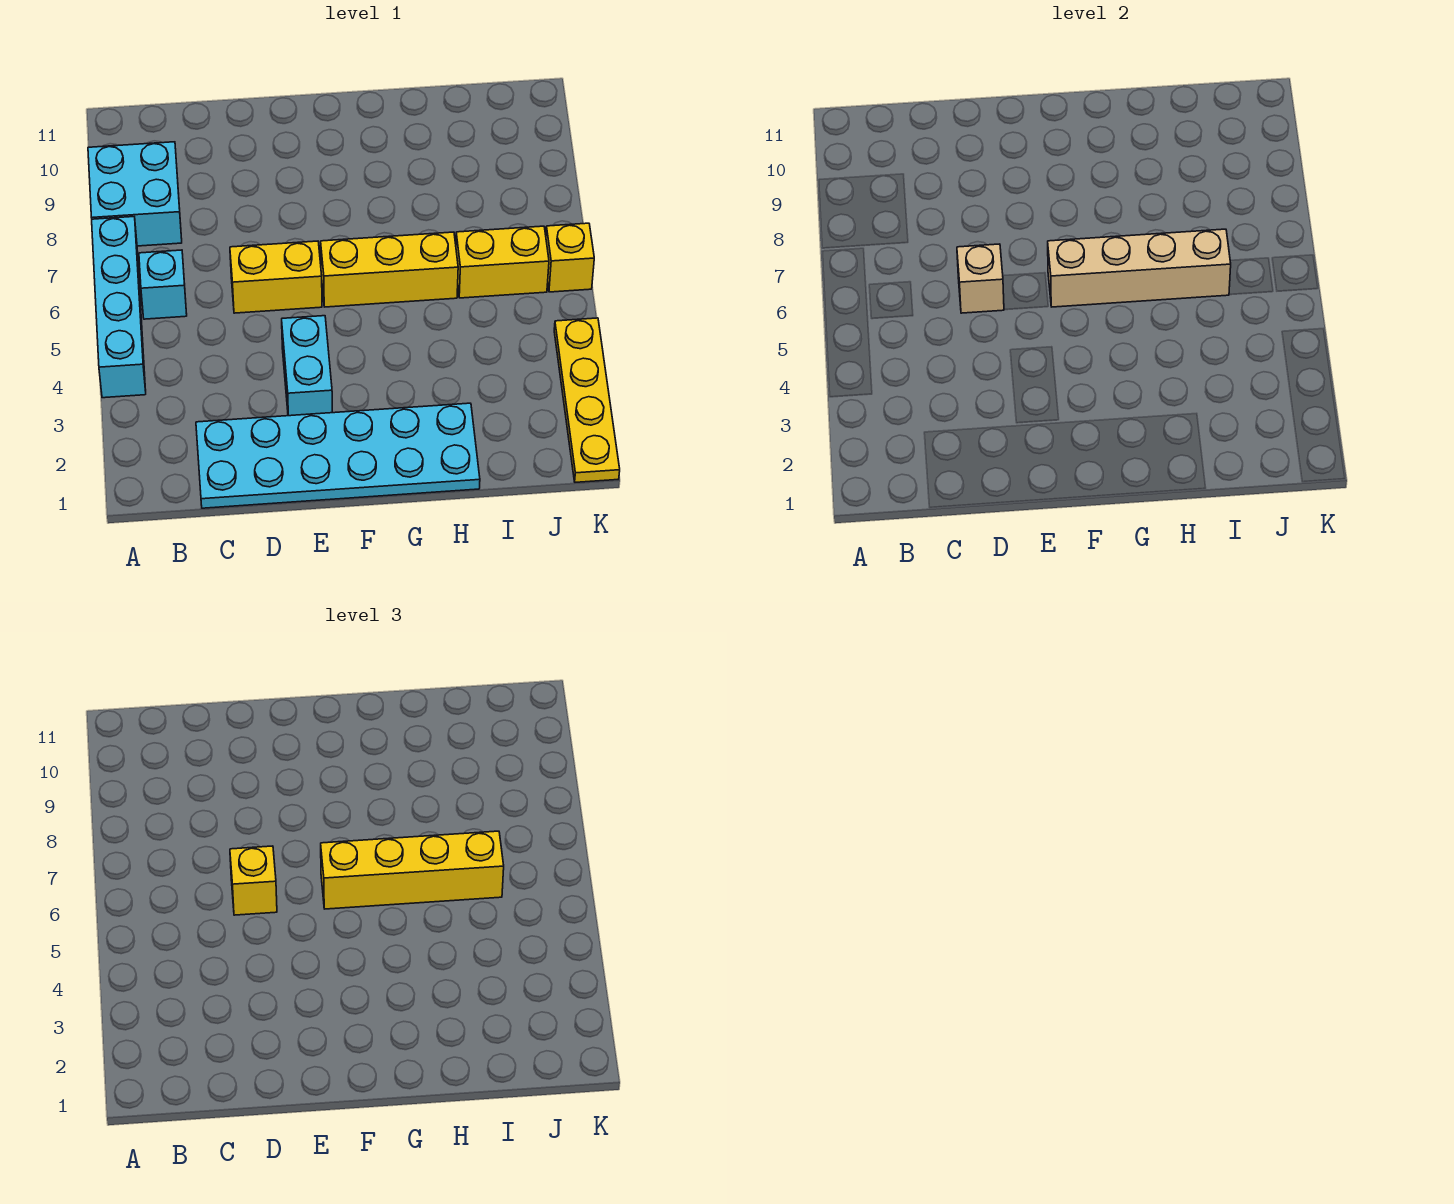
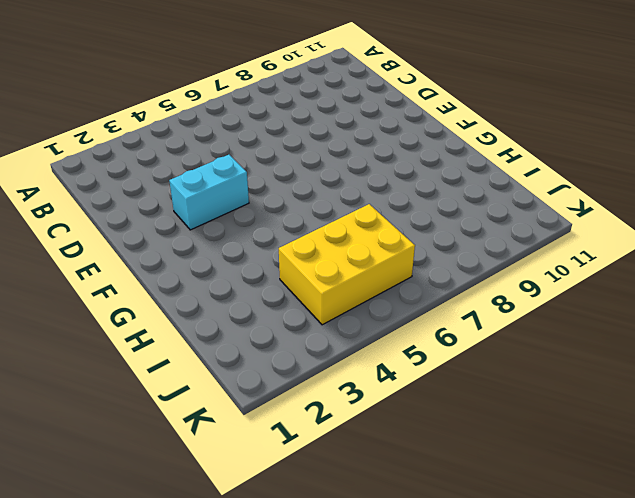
yellow 2x3 brick [279,204,415,325] -> yellow 1x2 brick [456,226,549,298]
none -> cyan 1x4 brick [92,217,146,398]
none -> cyan 2x2 brick [88,142,182,246]
none -> cyan 1x1 brick [139,250,187,319]

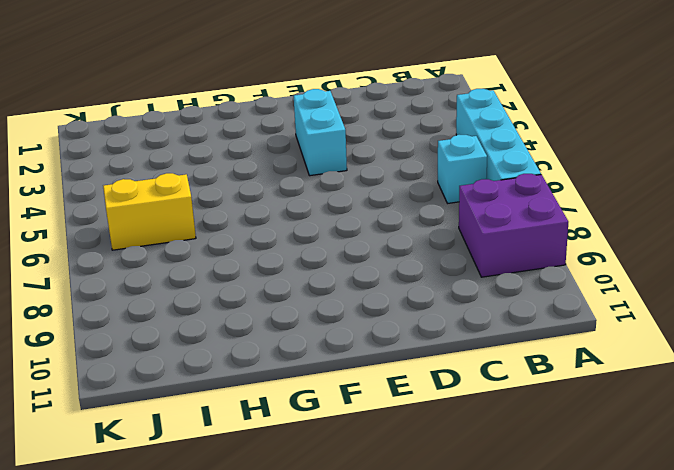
purple 2x2 brick [459,174,568,277] -> cyan 2x2 brick [88,142,182,246]
none -> cyan 2x6 plate [196,403,480,508]
none -> yellow 1x2 brick [230,241,322,313]
none -> yellow 1x3 brick [321,232,458,307]

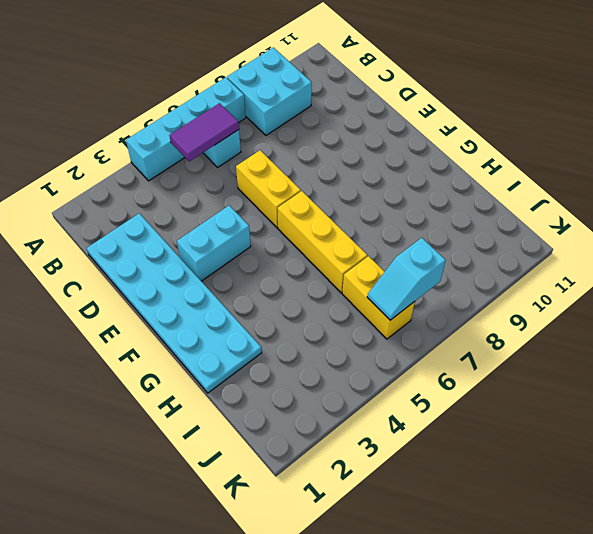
purple 1x2 tile [169,103,239,162] -> none
cyan 1x2 slope [367,238,446,320] -> none
none -> yellow 1x4 plate [554,318,620,482]
none -> yellow 1x1 brick [546,223,594,292]
none -> tan 1x1 brick [957,244,1004,313]

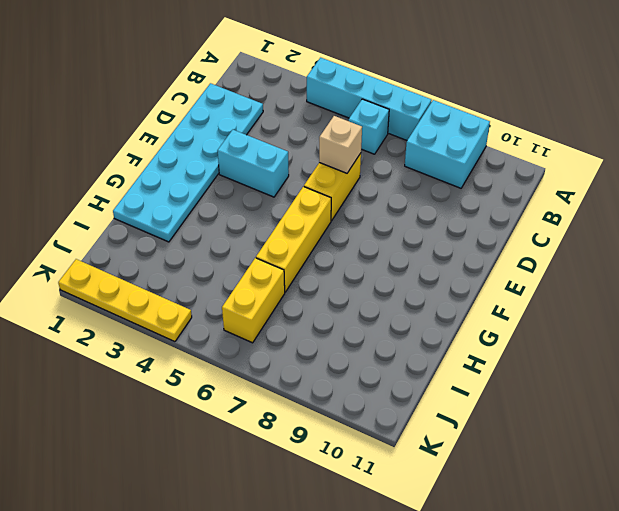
none -> yellow 1x1 brick [546,223,594,292]
none -> tan 1x4 brick [1048,229,1231,307]
none -> yellow 1x1 brick [230,846,277,915]

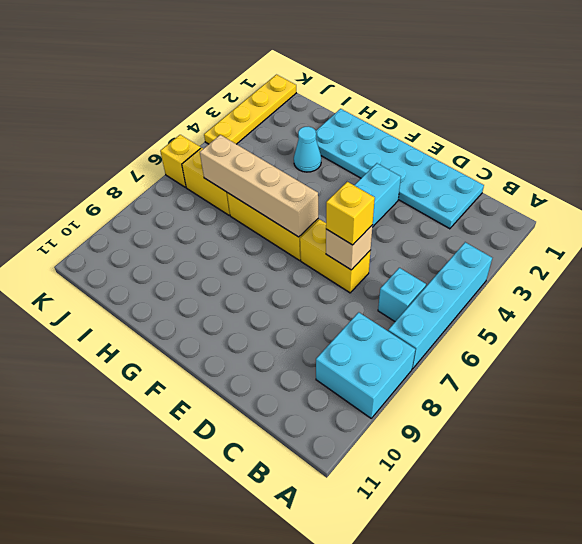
cyan 1x1 cone [294,126,321,172] -> none
none -> yellow 1x4 brick [321,831,504,909]

